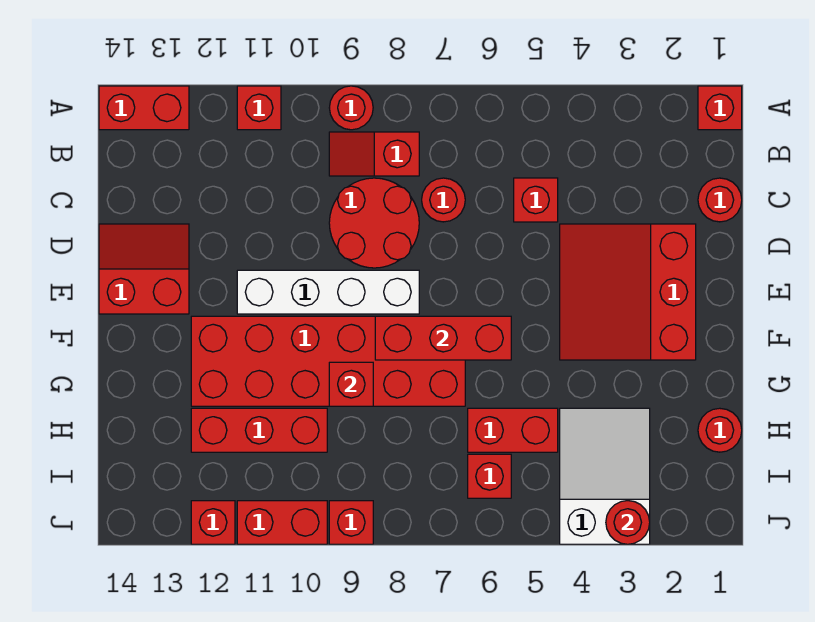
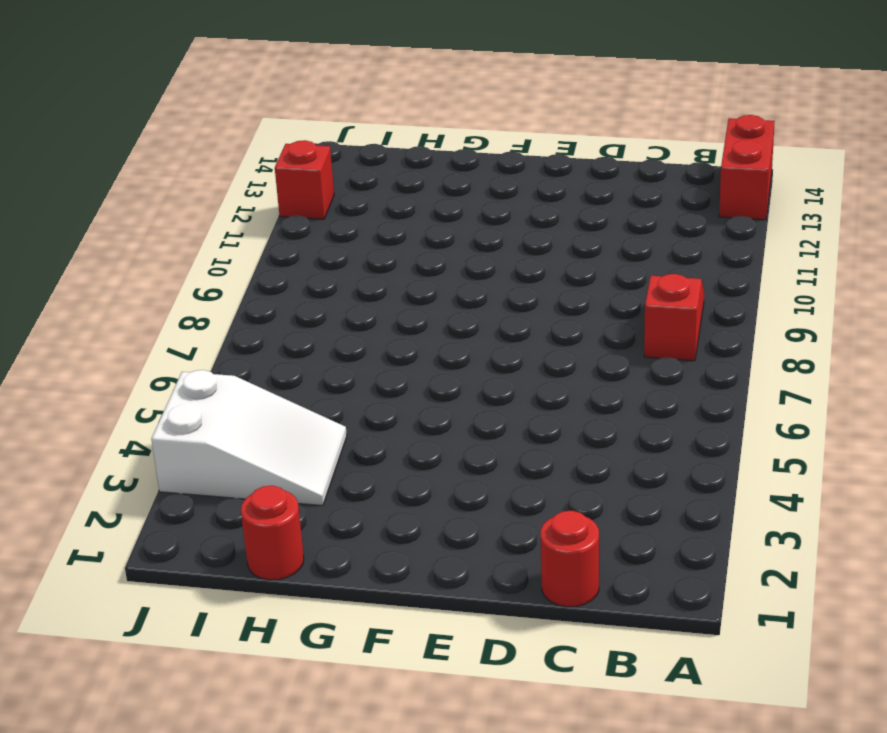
none -> red 1x1 brick [698,86,742,130]
none -> red 1x1 round brick [329,86,373,130]
none -> red 1x1 brick [237,86,281,130]

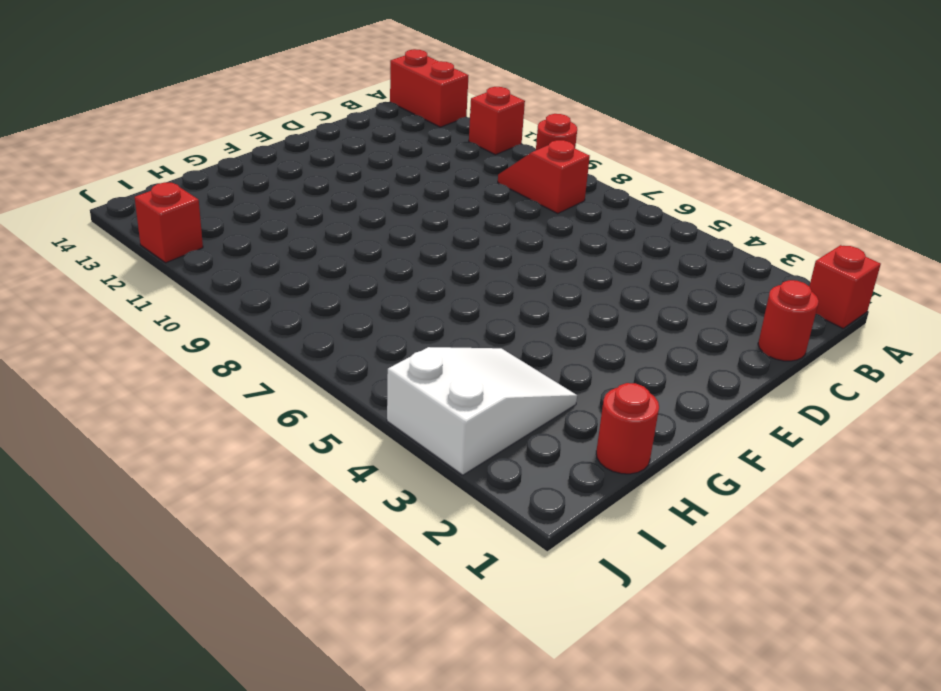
none -> red 1x1 brick [514,178,558,222]
none -> red 1x1 round brick [422,178,465,222]
none -> red 2x2 round brick [329,178,419,268]

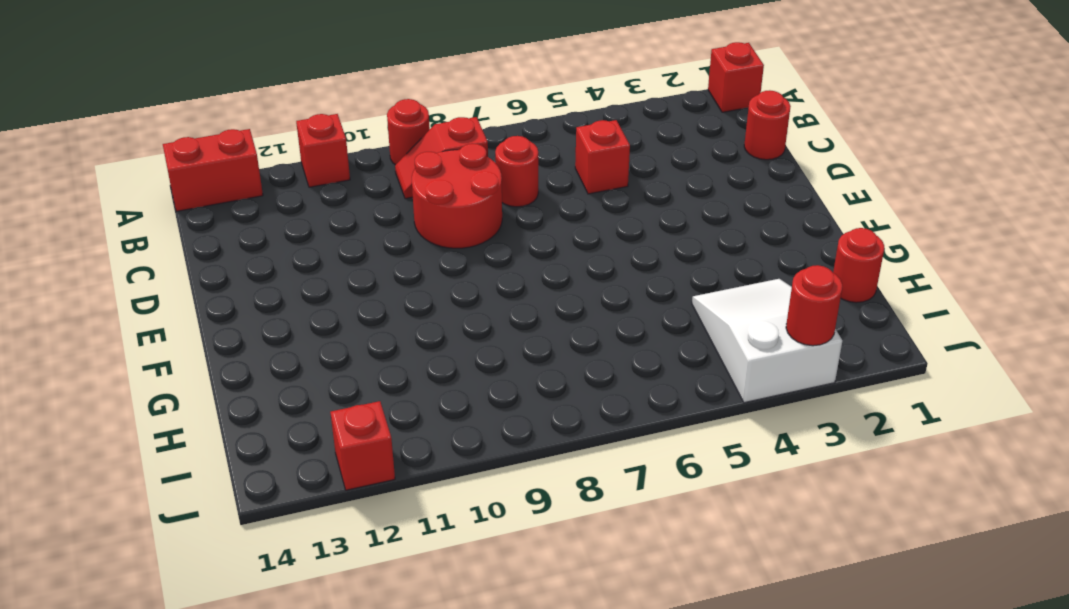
none -> red 3x3 slope [560,224,696,360]
none -> red 2x2 slope [99,224,189,314]
none -> white 1x4 brick [237,270,419,314]

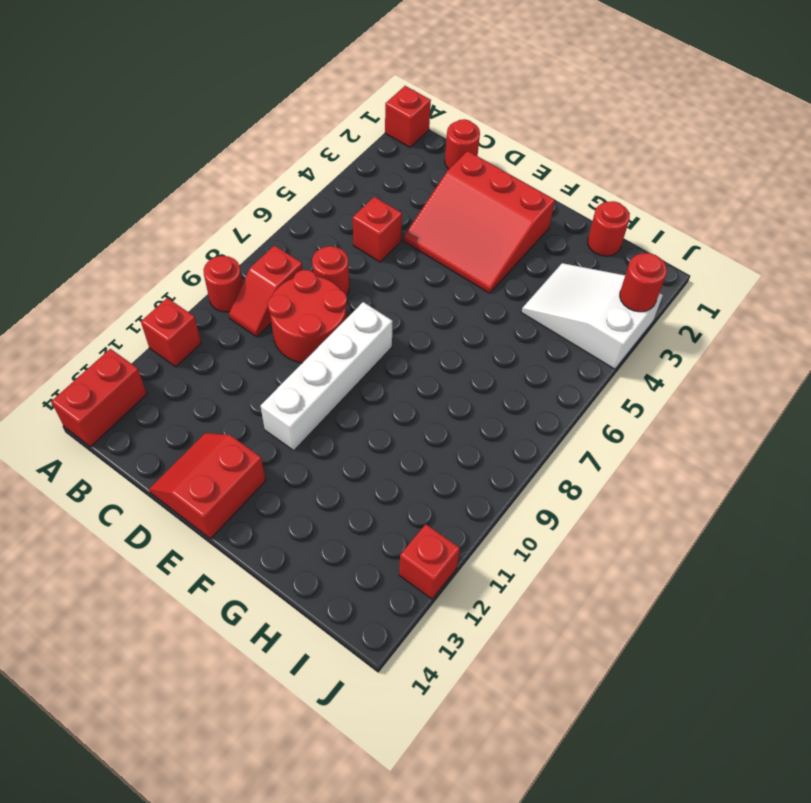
none -> red 2x6 brick [191,316,465,406]
none -> red 1x2 brick [468,408,558,452]
none -> red 1x3 brick [191,408,327,452]

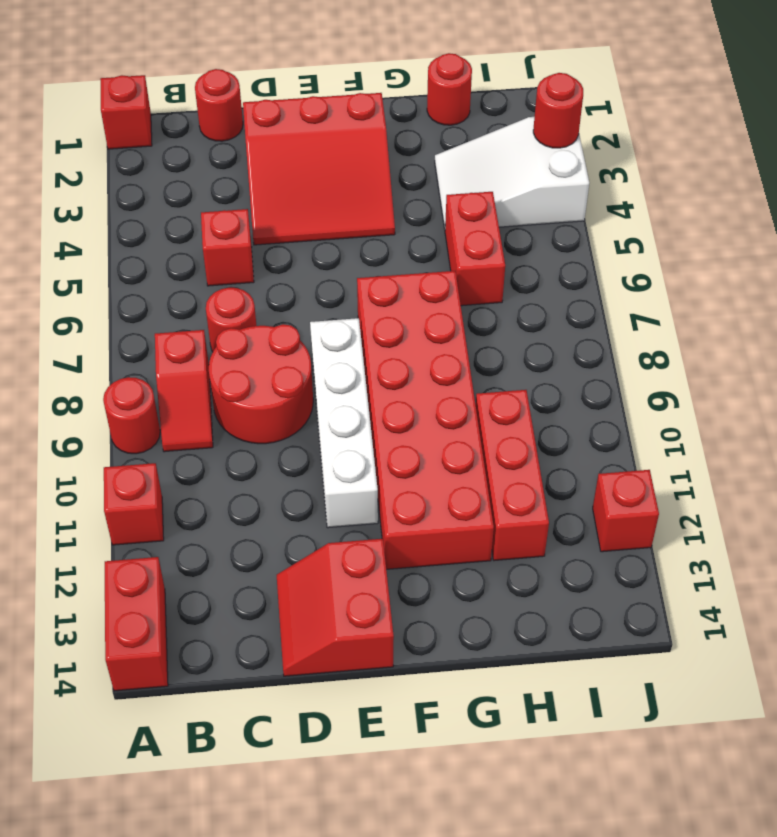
none -> red 1x1 brick [468,454,511,498]
none -> red 1x1 brick [329,501,373,544]
none -> red 1x2 brick [237,501,327,544]

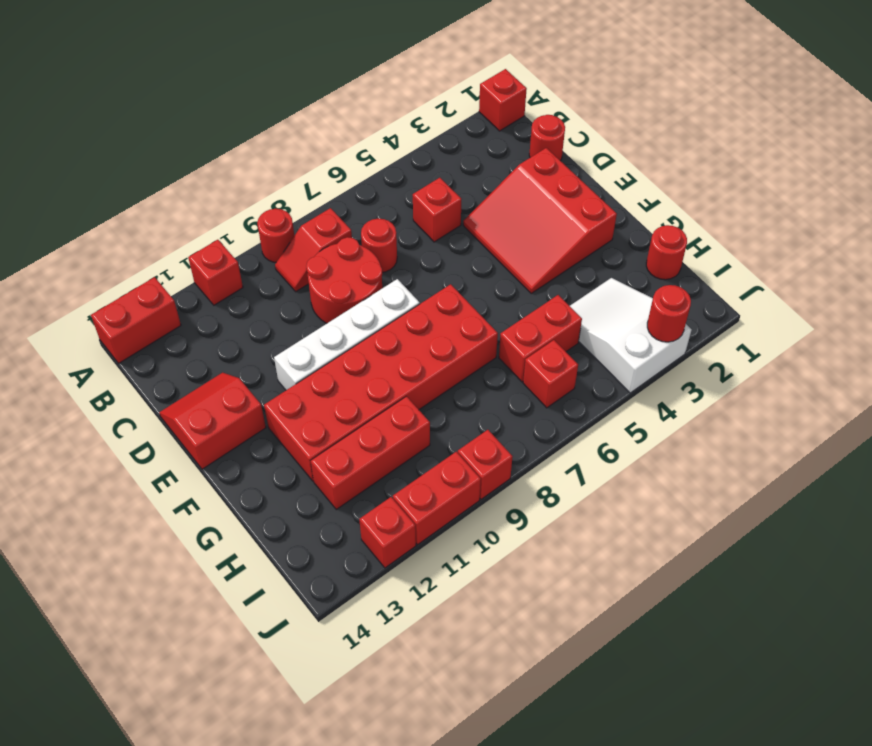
none -> red 1x3 brick [375,316,511,360]
none -> red 1x1 brick [329,362,373,406]

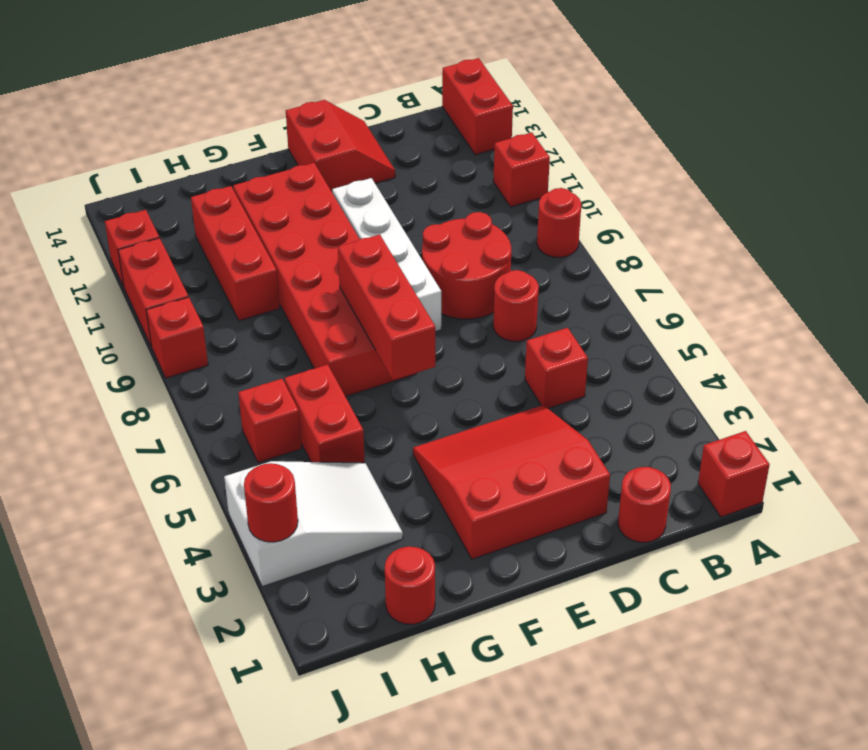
none -> red 1x2 slope [329,132,419,176]
none -> red 1x1 brick [329,362,373,406]

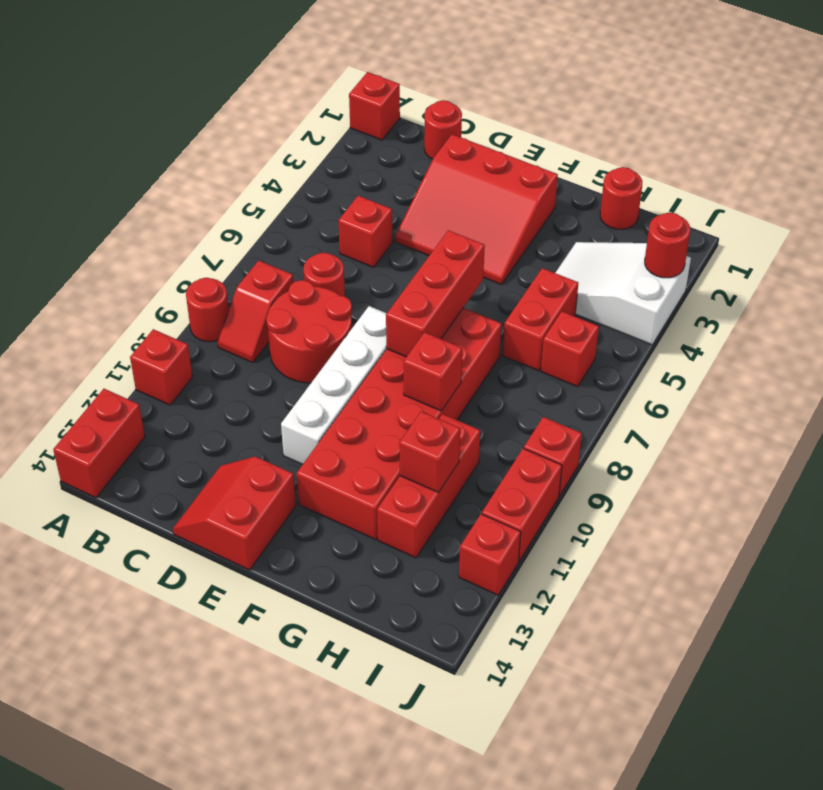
red 1x1 brick [399,411,460,493] -> none

